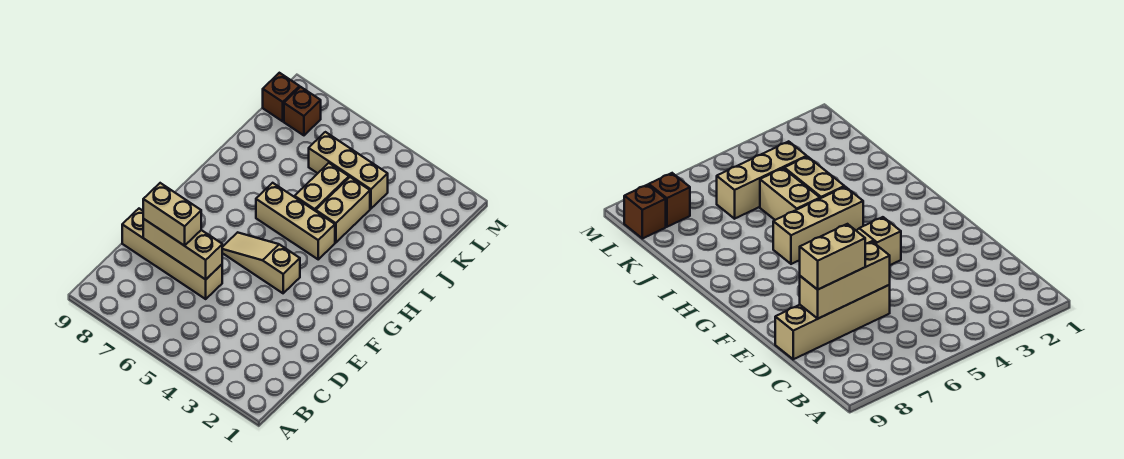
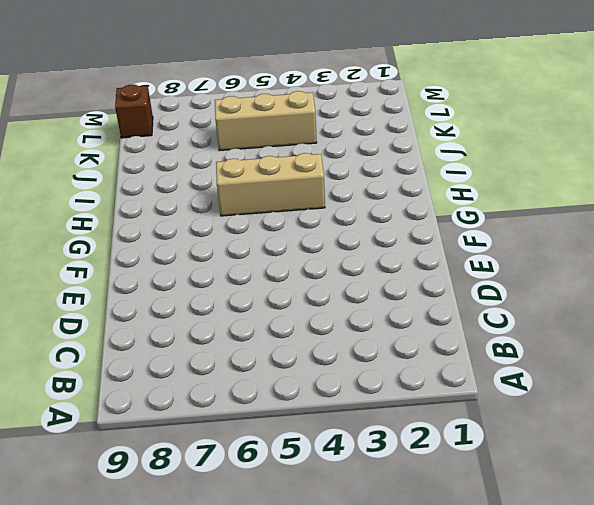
none -> tan 1x4 brick [122,209,222,299]
none -> tan 1x3 slope [222,232,300,293]

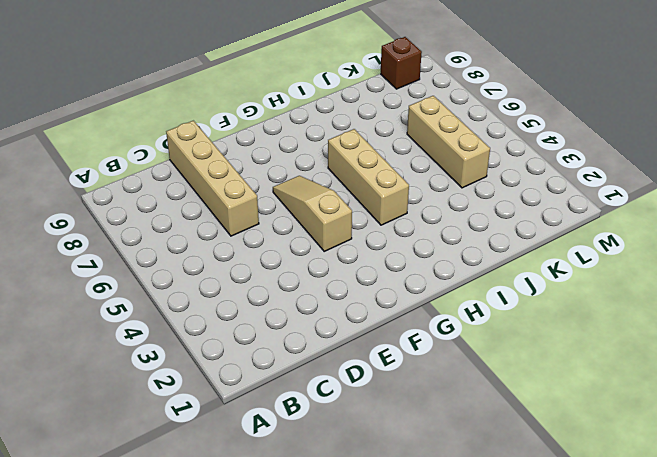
none -> tan 1x2 brick [316,177,370,243]
none -> tan 1x2 brick [295,163,349,211]

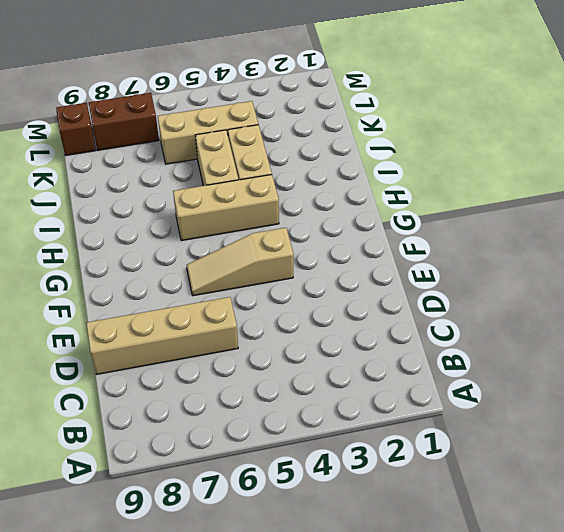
brown 1x2 brick [89,93,159,150] -> brown 1x1 brick [284,87,321,135]
none -> tan 1x3 brick [143,219,222,280]
none -> tan 1x2 brick [143,183,201,246]

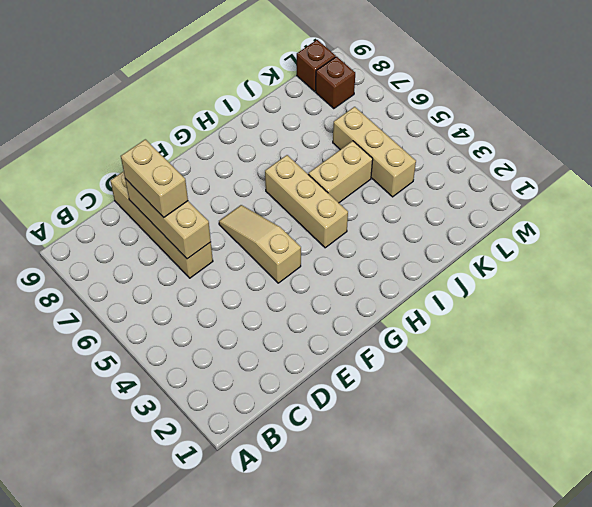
none -> tan 1x2 brick [316,177,370,243]

